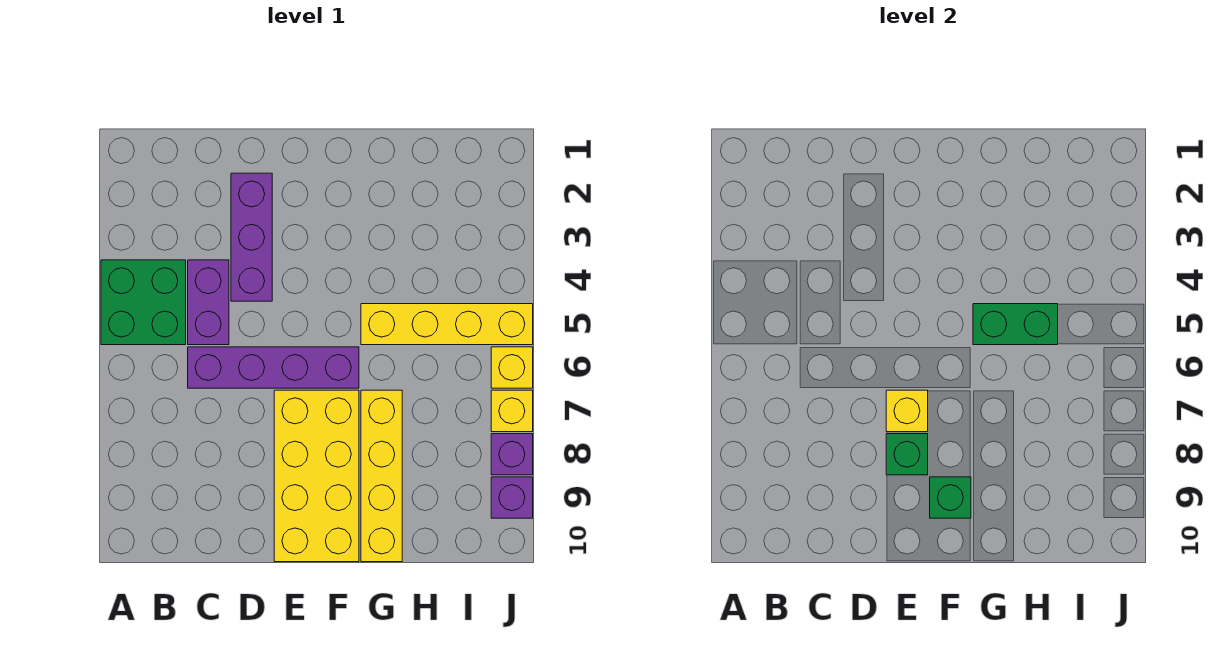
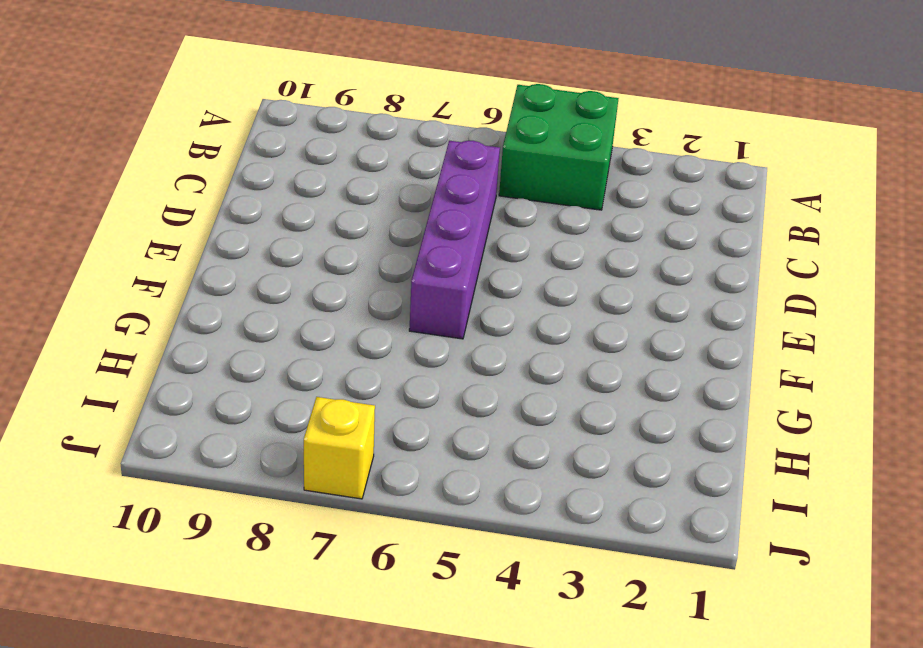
none -> purple 1x2 brick [188,260,229,345]
none -> purple 1x3 brick [231,173,272,301]
none -> yellow 2x4 brick [274,390,359,562]

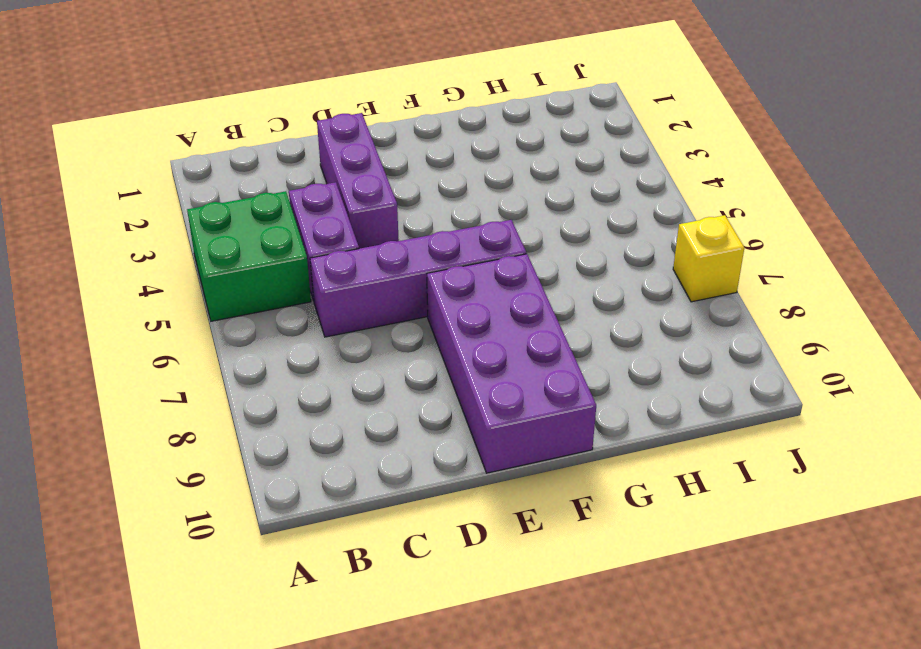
purple 2x4 brick [427,254,596,473] -> yellow 2x4 brick [274,390,359,562]
none -> yellow 1x4 brick [361,304,533,345]
none -> yellow 1x4 brick [361,390,402,562]
none -> yellow 1x1 brick [491,347,533,388]

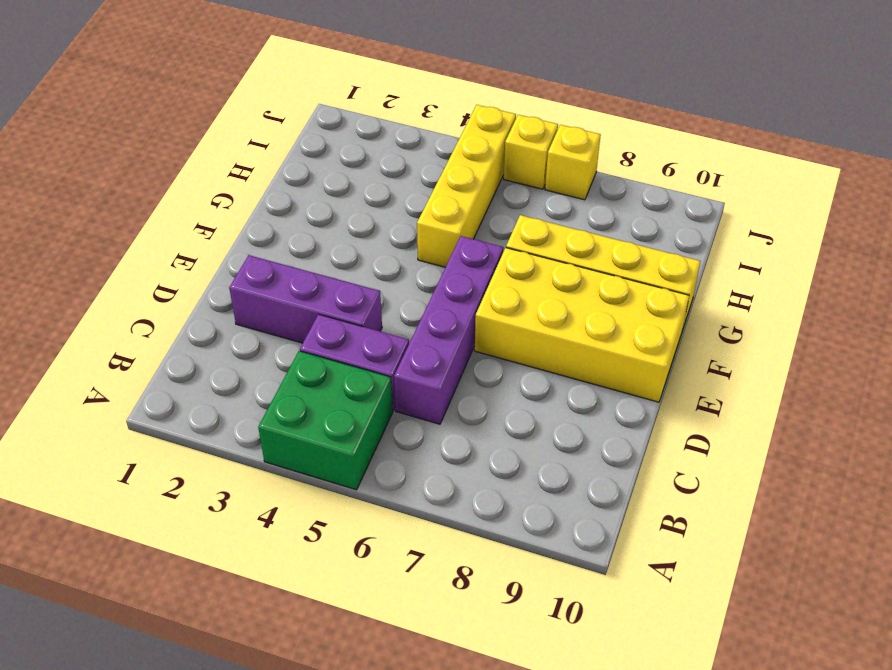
none -> purple 1x1 brick [491,434,533,475]
none -> purple 1x1 brick [491,477,533,518]
none -> yellow 1x1 brick [886,390,928,432]

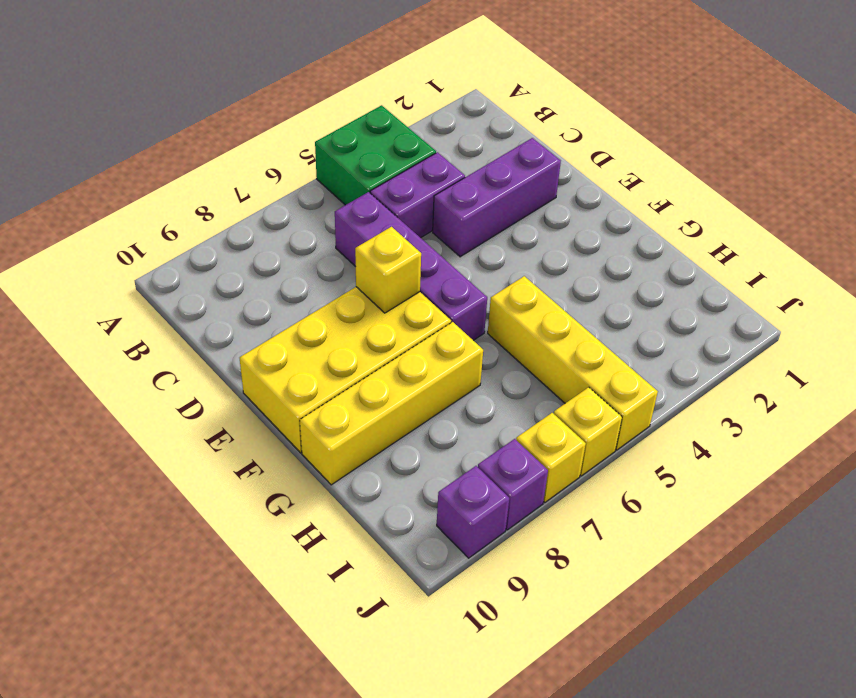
none -> green 1x1 brick [886,434,928,475]
none -> green 1x1 brick [930,477,971,518]
none -> green 1x2 brick [973,304,1058,345]

